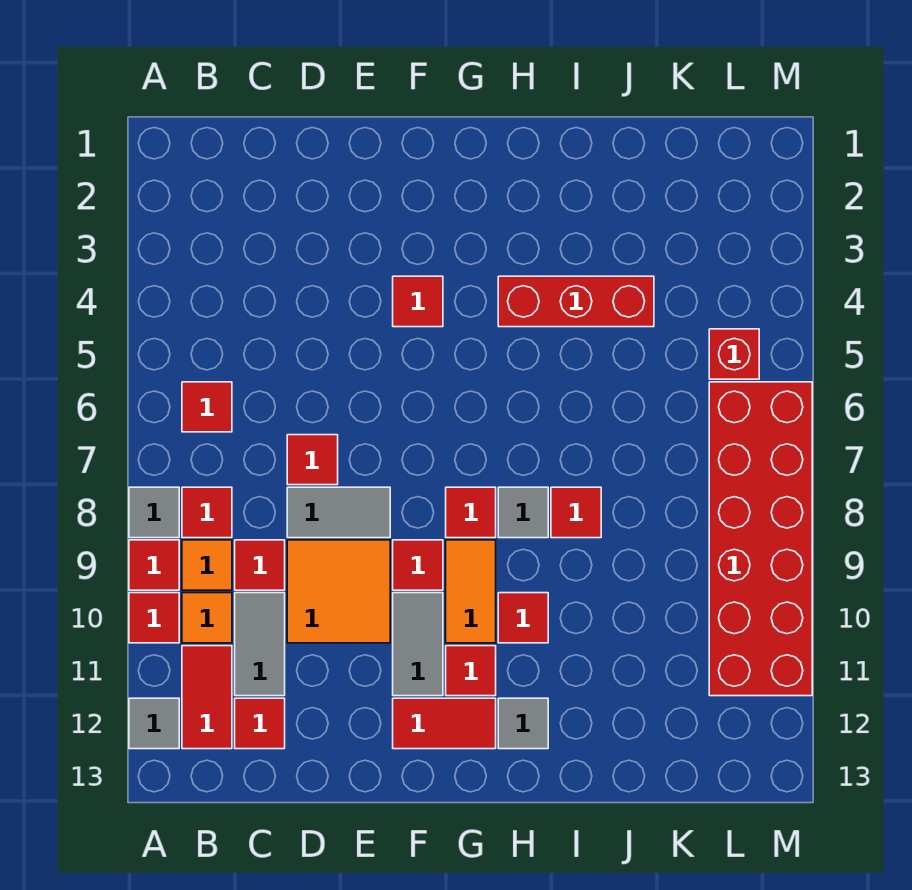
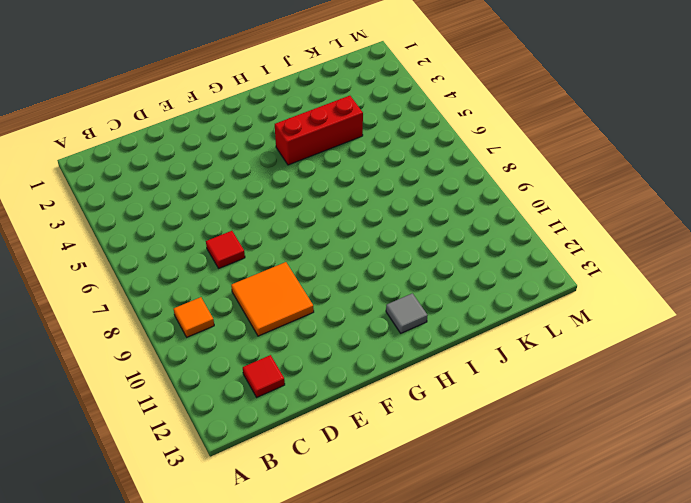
none -> grey 1x1 tile [129,487,179,538]
none -> red 1x1 tile [129,540,179,590]
none -> red 1x1 tile [129,593,179,643]

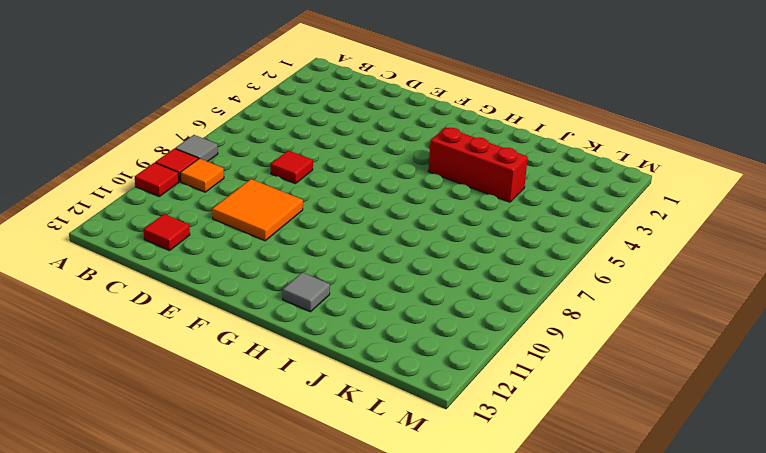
none -> grey 1x1 tile [129,698,179,749]
none -> red 1x1 tile [182,382,232,432]
none -> red 1x1 tile [182,487,232,538]

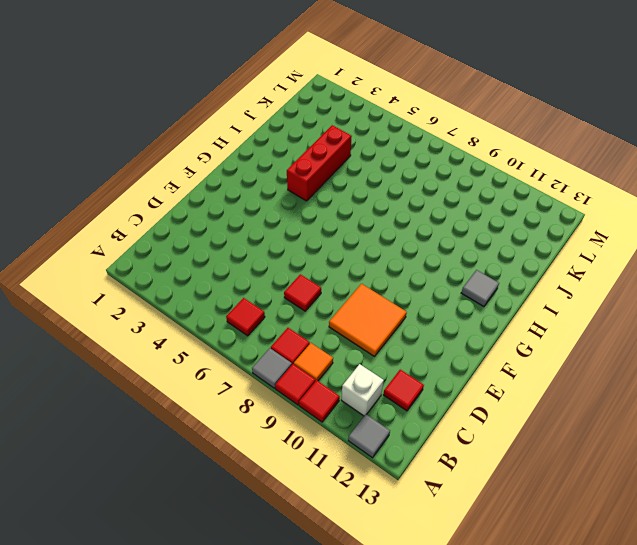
white 1x1 brick [341,364,384,416] -> red 1x2 tile [182,646,232,749]
none -> orange 1x1 tile [182,593,232,643]
none -> red 1x1 tile [235,540,285,590]
none -> grey 1x2 tile [235,593,285,696]

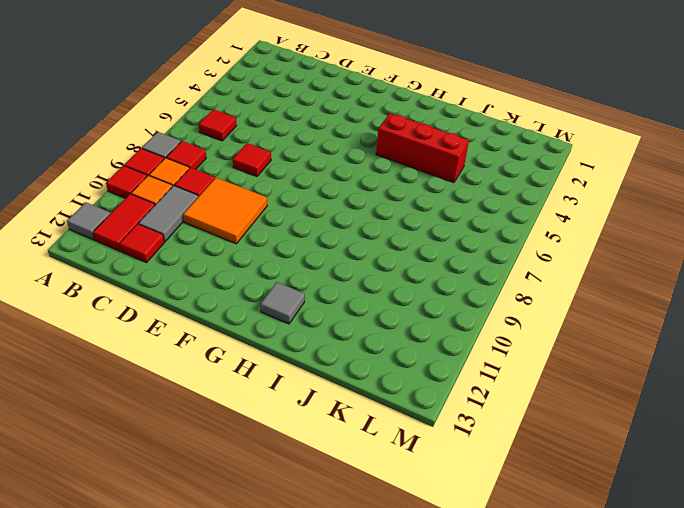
none -> grey 1x2 tile [287,487,390,538]
none -> red 1x1 tile [393,276,443,327]
none -> red 1x1 tile [393,540,443,590]

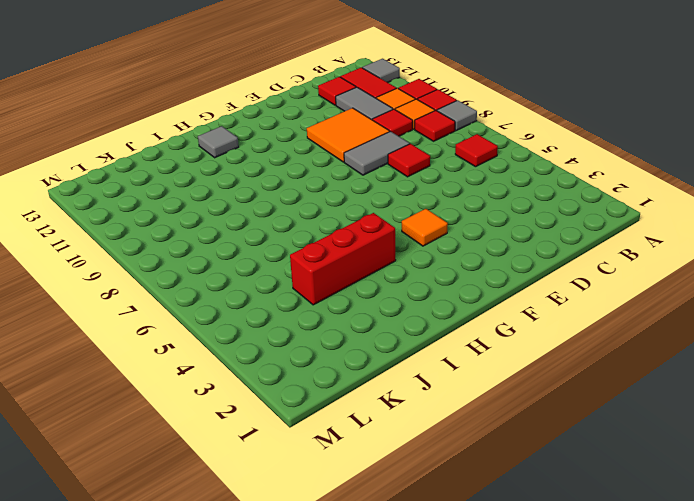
orange 1x1 tile [402,209,448,246] -> red 1x1 tile [393,276,443,327]
none -> red 1x1 tile [393,540,443,590]
none -> grey 1x2 tile [393,593,443,696]
none -> red 1x2 tile [393,698,496,749]

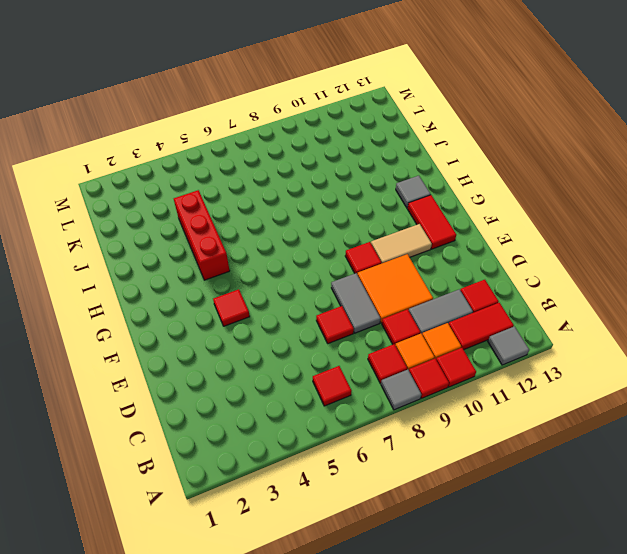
tan 1x2 tile [371,224,432,264] -> grey 1x2 tile [393,593,443,696]
none -> red 1x1 tile [446,487,496,538]
none -> orange 1x2 tile [446,540,496,643]
none -> red 1x1 tile [446,646,496,696]

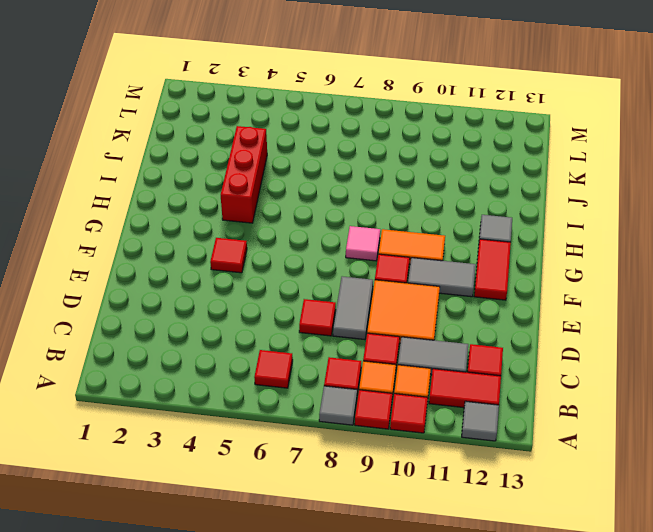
pink 1x1 tile [346,226,380,261] -> red 1x1 tile [446,487,496,538]
none -> red 1x1 tile [446,646,496,696]
none -> grey 1x1 tile [498,487,548,538]
none -> red 1x1 tile [498,593,548,643]

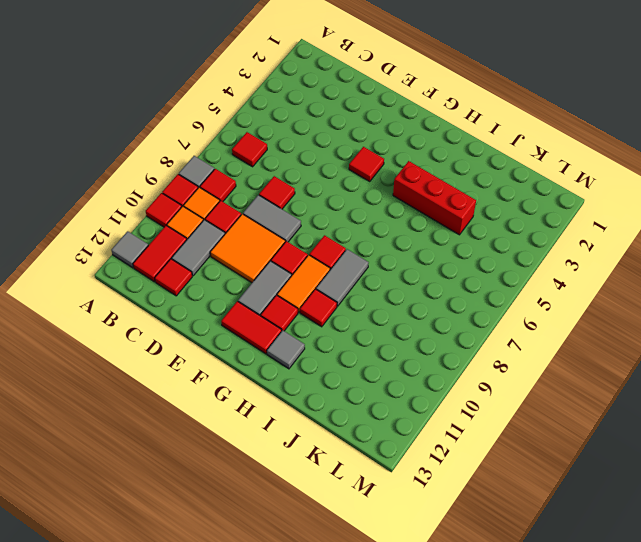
grey 1x2 tile [316,249,369,306] -> grey 1x1 tile [498,487,548,538]
none -> red 1x1 tile [551,487,601,538]
none -> red 1x1 brick [709,329,759,379]
none -> red 2x6 brick [709,382,812,696]

